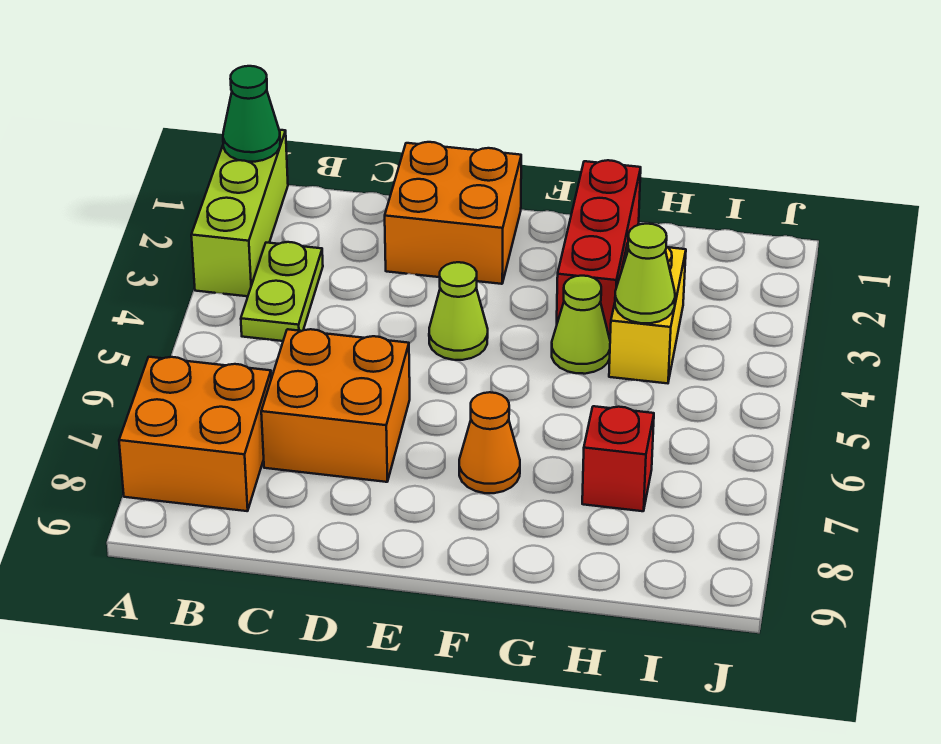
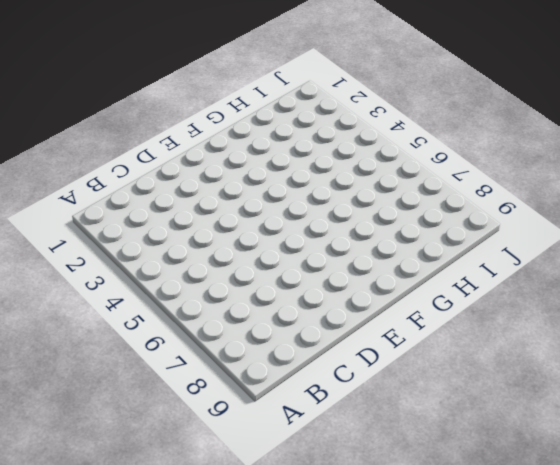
none -> lime 1x3 brick [191,130,288,296]
none -> orange 2x2 brick [119,357,271,511]
none -> lime 1x2 plate [241,242,323,341]

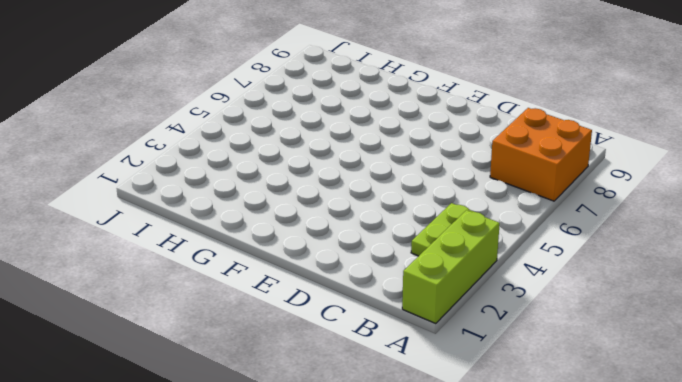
none -> orange 2x2 brick [261,329,410,482]
none -> orange 2x2 brick [385,142,521,284]
none -> lime 1x1 cone [429,262,488,360]

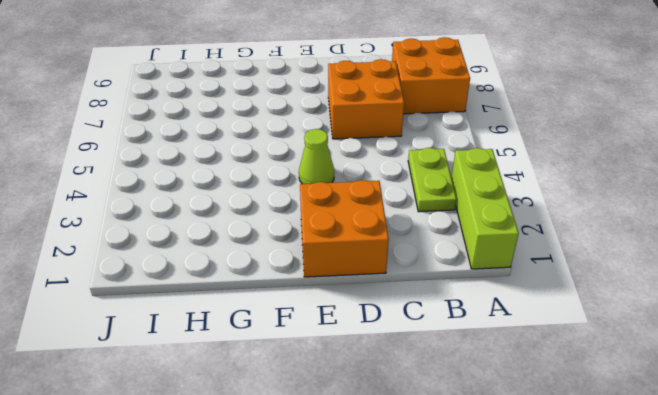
none -> orange 1x1 cone [459,392,520,493]
none -> red 1x3 brick [557,160,641,336]
none -> lime 1x1 cone [552,276,610,374]

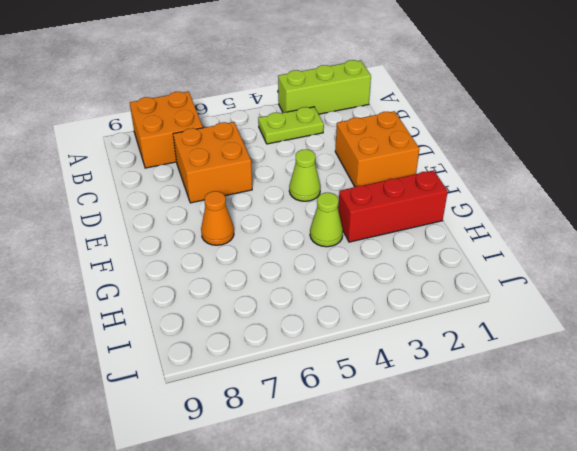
none -> yellow 1x2 brick [609,243,686,383]
none -> red 1x1 brick [582,406,654,511]
none -> green 1x1 cone [223,66,280,162]

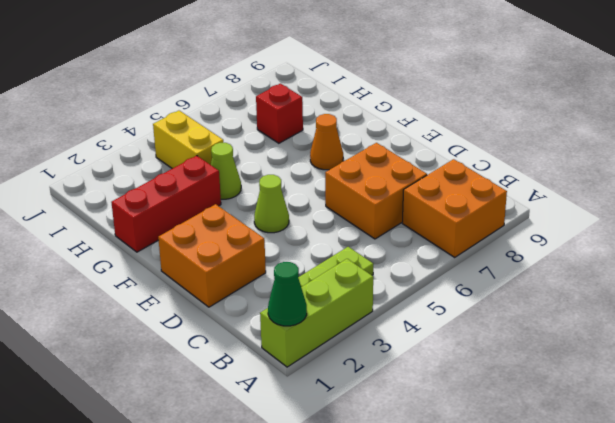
yellow 1x2 brick [153,111,223,169] -> yellow 1x2 brick turned to [609,243,686,383]
none -> lime 1x1 cone [615,224,675,323]

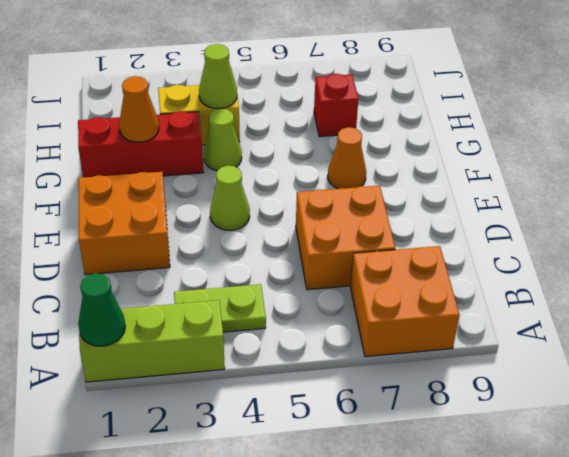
orange 1x1 cone [119,76,159,142] -> none

